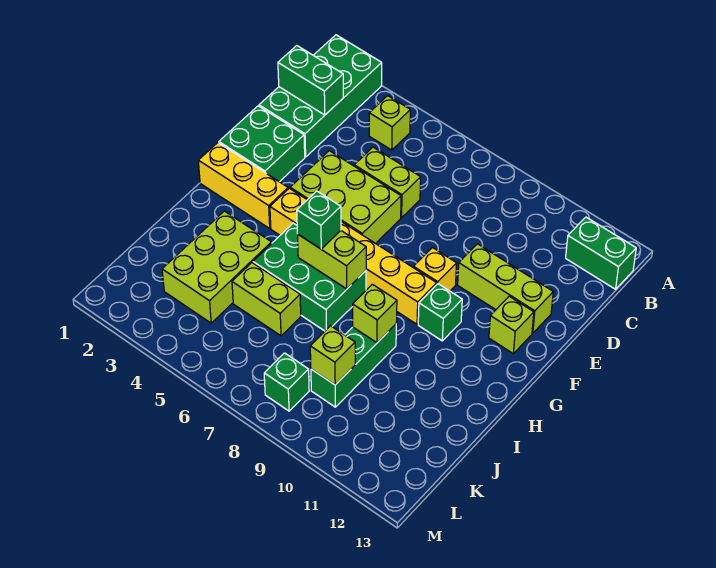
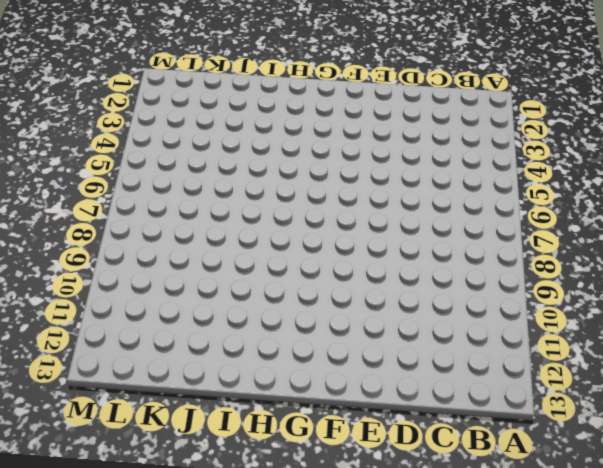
none -> green 2x4 brick [259,35,382,157]
none -> lime 1x1 brick [369,96,410,150]
none -> green 1x2 brick [566,217,636,289]

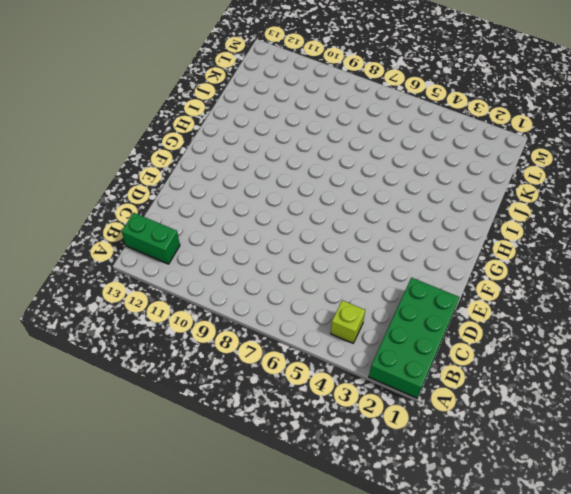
none -> lime 1x2 brick [354,147,421,218]
none -> green 2x2 brick [219,106,305,182]
none -> lime 2x3 brick [290,151,401,243]

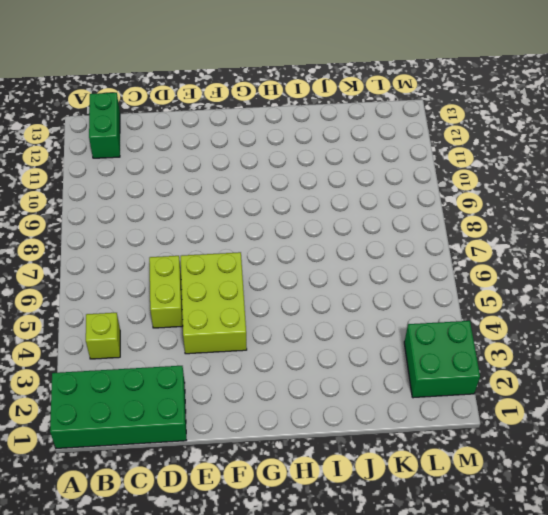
green 2x2 brick [404,321,480,398] -> green 2x2 brick moved to [219,106,305,182]
none -> lime 1x3 brick [458,244,553,333]
none -> yellow 1x1 brick [414,248,457,291]
none -> lime 1x1 brick [489,296,534,353]

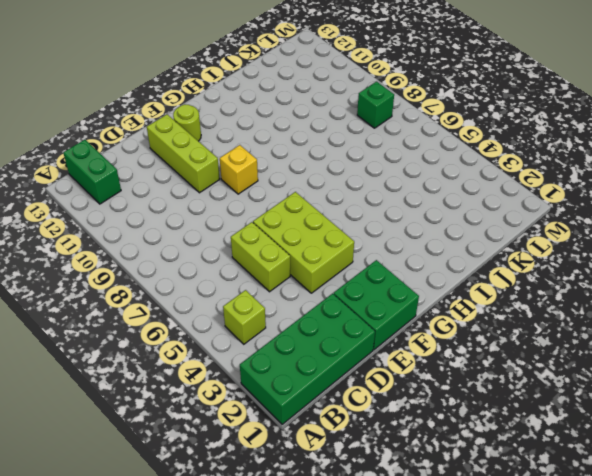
lime 1x1 round brick [173,104,201,141] -> lime 1x1 brick [489,296,534,353]
none -> yellow 1x3 brick [198,143,288,228]
none -> yellow 1x6 brick [270,188,437,324]
none -> green 1x1 brick [418,284,462,341]

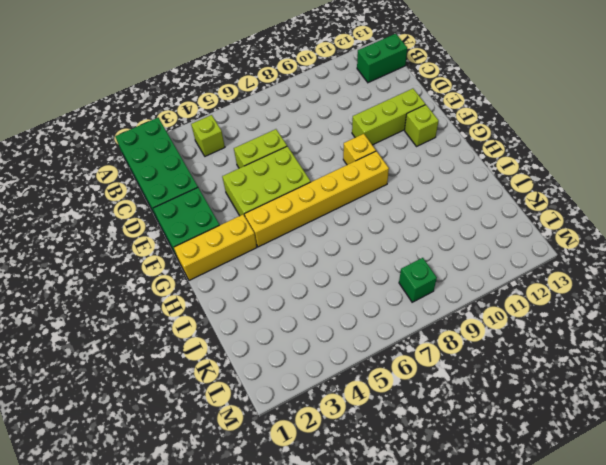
none -> green 1x1 brick [418,284,462,341]
none -> green 2x3 brick [253,223,366,331]
none -> lime 2x3 brick [162,211,272,323]

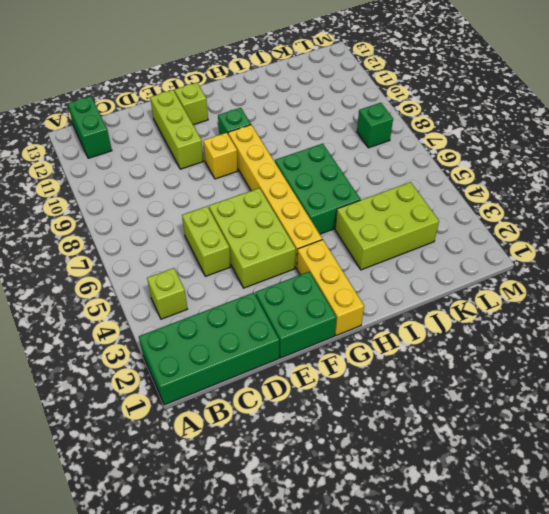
none -> green 1x3 brick [311,324,396,407]
none -> lime 1x2 brick [232,263,301,336]
none -> green 1x2 brick [278,46,343,115]

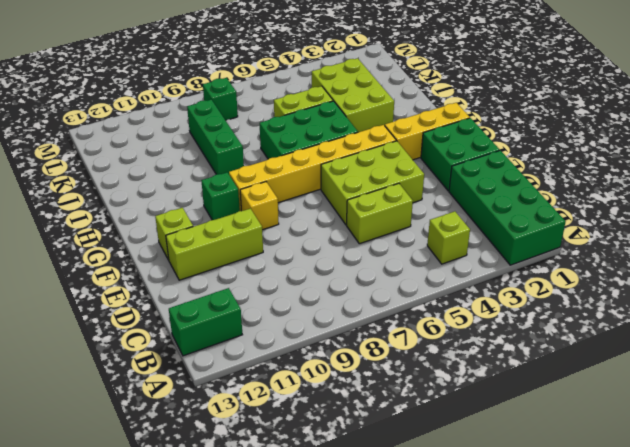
none -> green 1x2 brick [278,46,343,115]
none -> lime 1x2 brick [298,231,366,289]
none -> lime 1x1 brick [353,284,397,343]

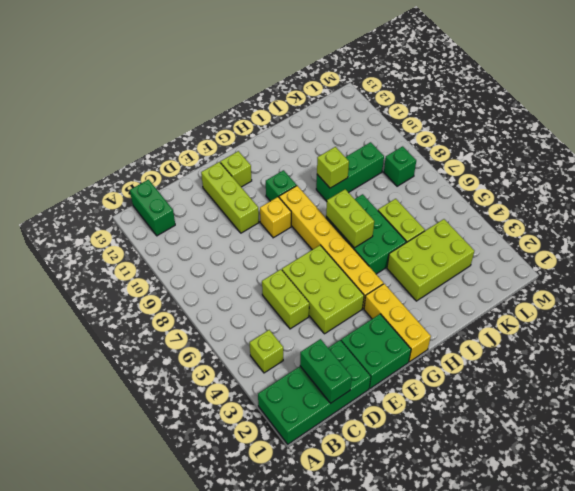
none -> lime 1x1 brick [310,326,355,385]
none -> green 1x1 brick [297,191,341,249]

